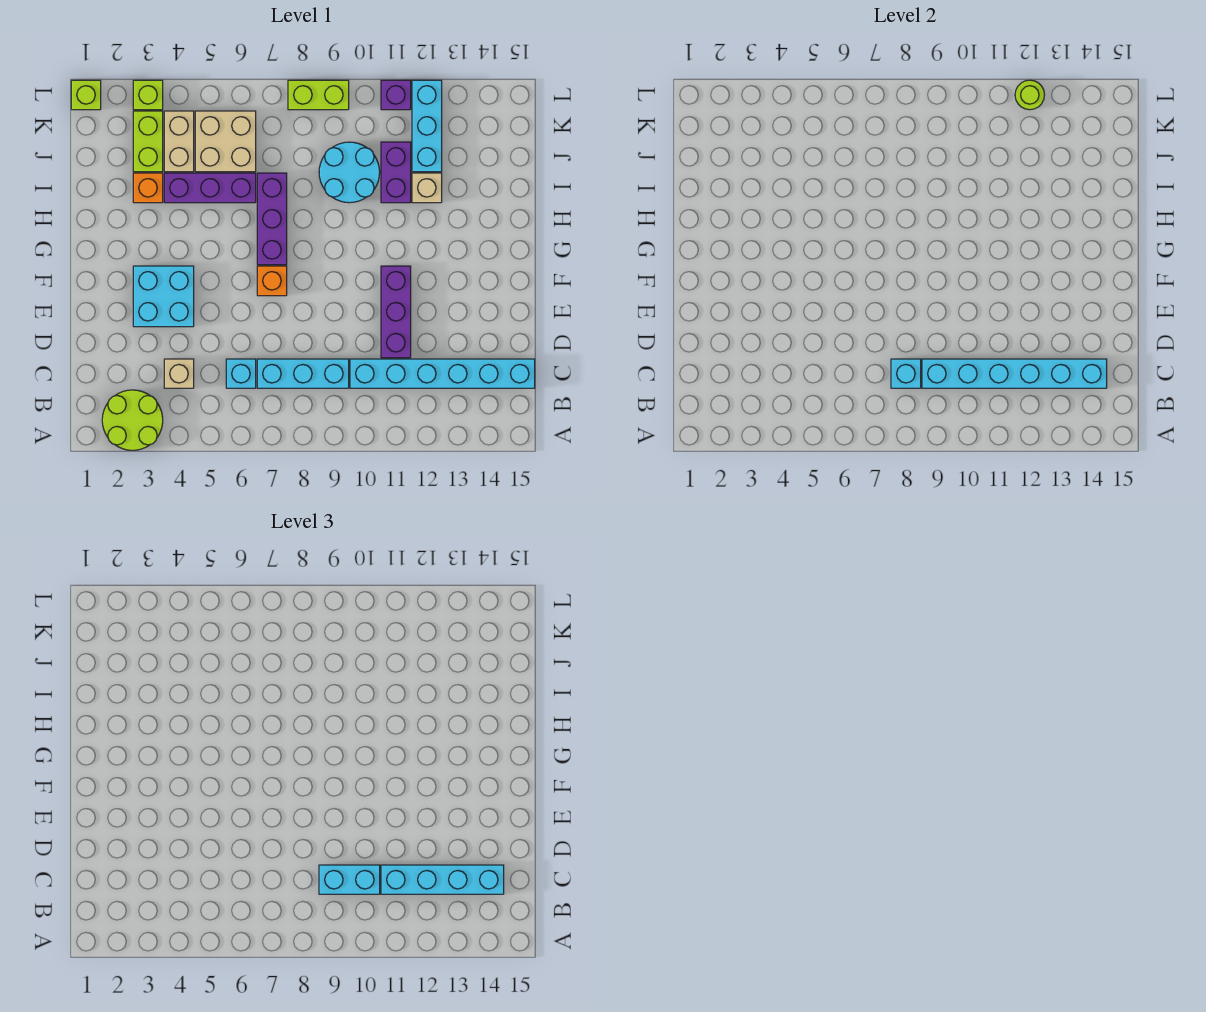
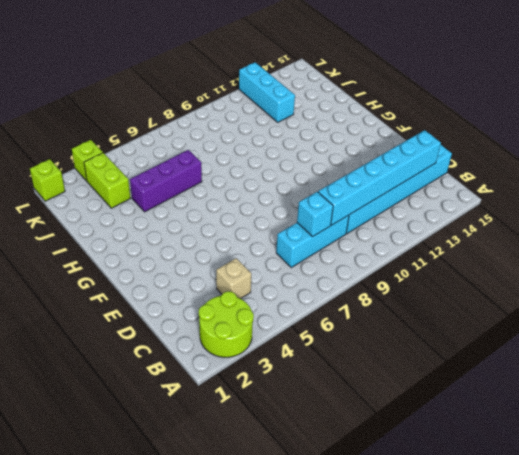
none -> cyan 1x1 brick [226,359,256,388]
none -> purple 1x3 brick [381,266,411,358]
none -> cyan 2x2 brick [133,266,194,327]

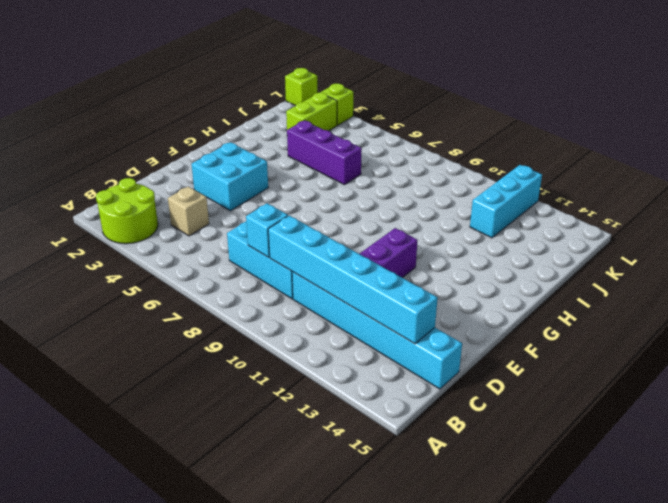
none -> cyan 1x1 brick [226,359,256,388]
none -> orange 1x1 brick [257,266,287,296]
none -> purple 1x3 brick [257,173,287,265]

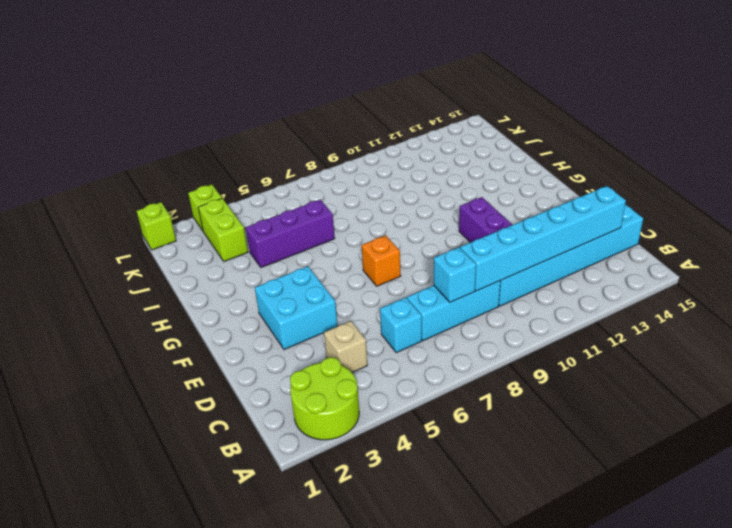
none -> purple 1x3 brick [257,173,287,265]
none -> orange 1x1 brick [133,173,163,203]
none -> cyan 2x2 round brick [319,142,380,203]

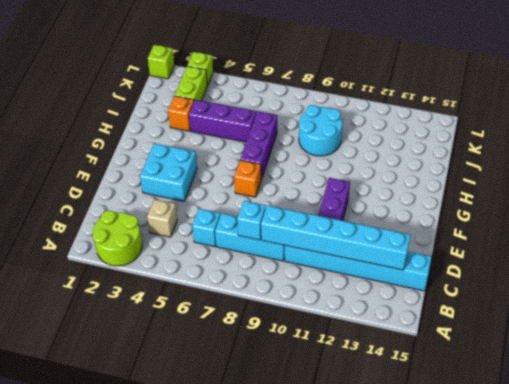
none -> purple 1x2 brick [381,142,411,203]
none -> tan 1x1 brick [412,173,442,203]
none -> tan 1x2 brick [164,111,194,172]

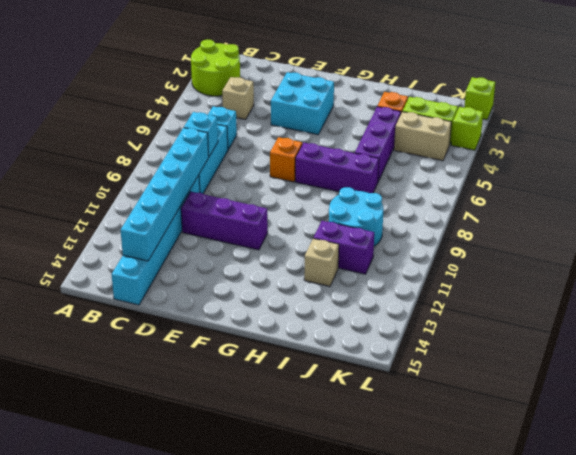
none -> tan 2x2 brick [195,111,256,172]
none -> cyan 1x3 brick [412,80,442,172]
none -> lime 1x2 brick [288,80,349,110]

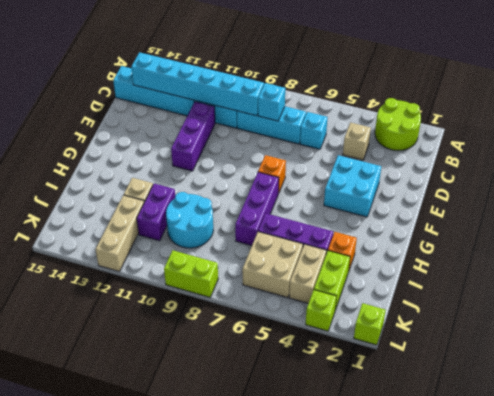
tan 1x3 brick [96,195,144,272] -> cyan 1x3 brick [412,80,442,172]
none -> purple 1x1 brick [381,80,411,110]
none -> lime 1x1 round brick [1015,80,1044,110]
none -> cyan 1x2 brick [319,865,380,894]

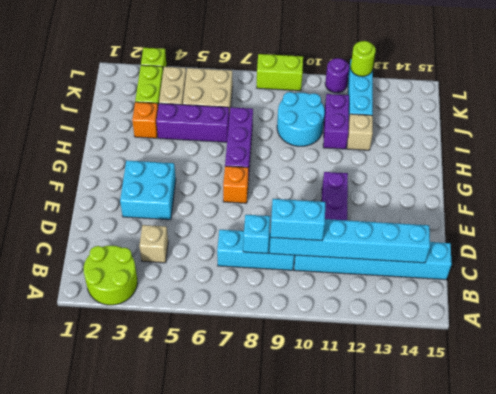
purple 1x1 round brick [325,58,349,93] -> purple 1x1 brick [381,80,411,110]
none -> cyan 1x1 brick [226,359,256,388]
none -> lime 1x1 brick [71,80,101,110]
none -> cyan 1x4 brick [381,865,504,894]

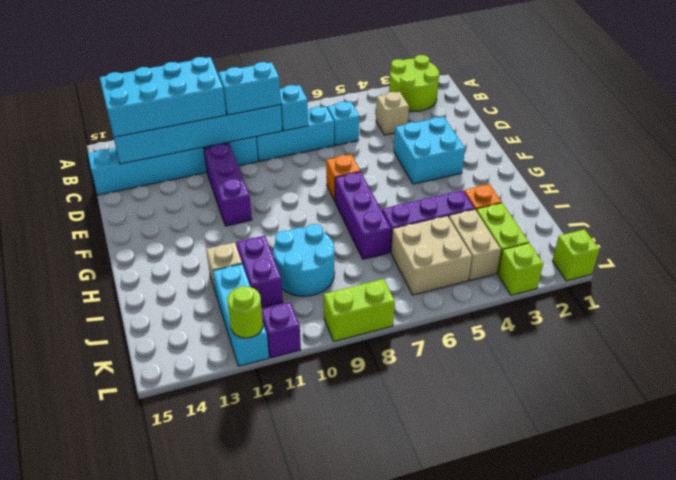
cyan 2x4 brick [100,57,226,137] -> cyan 1x4 brick [381,865,504,894]

